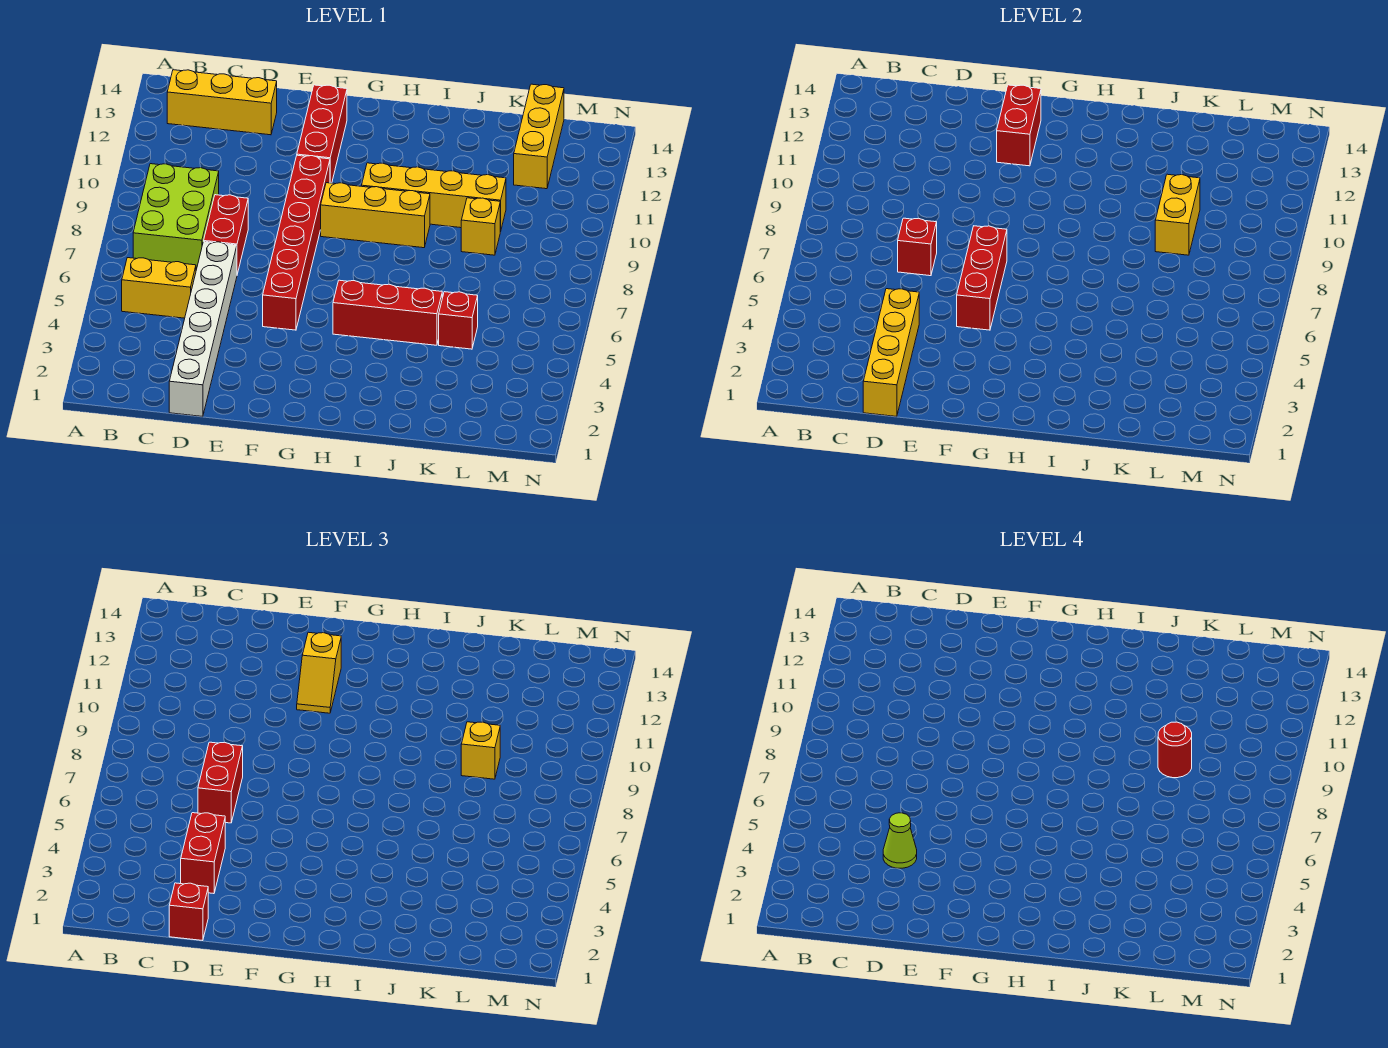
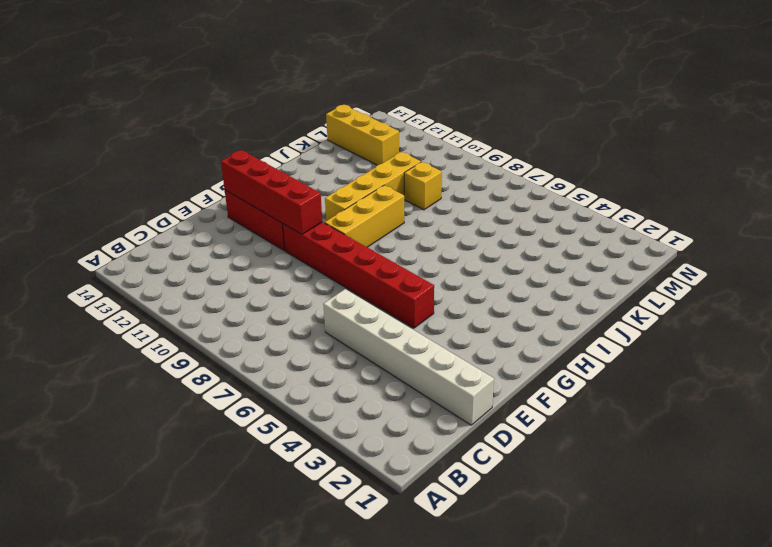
red 1x4 brick [221,150,322,234] -> red 1x2 brick [997,85,1041,166]
none -> yellow 1x2 brick [122,258,196,318]
none -> lime 2x3 brick [133,164,219,270]
none -> yellow 1x3 brick [167,70,277,135]

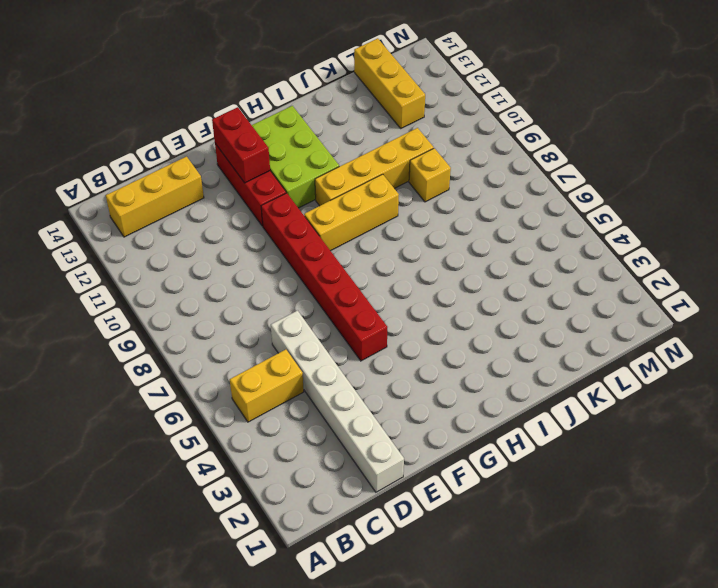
lime 2x3 brick [252,106,339,208] -> lime 2x3 brick moved to [133,164,219,270]
none -> red 1x2 brick [204,195,248,274]
none -> red 1x3 brick [333,280,442,345]
none -> red 1x1 brick [439,292,478,349]

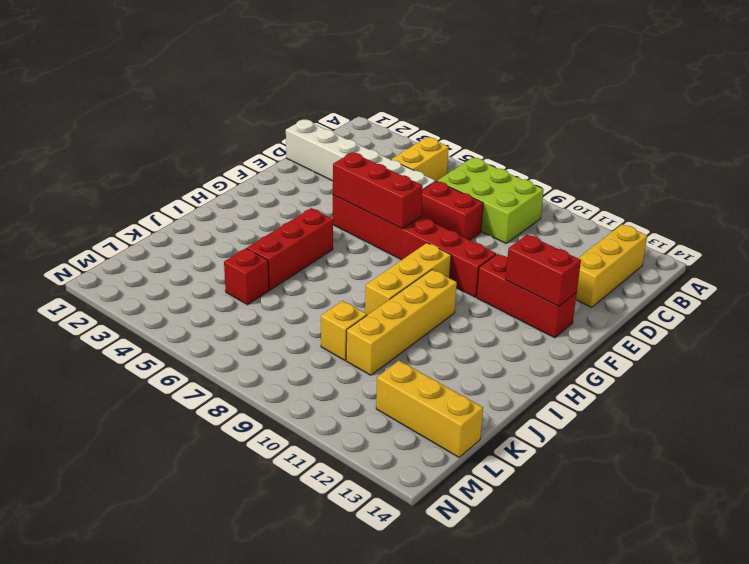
none -> yellow 1x4 brick [863,289,919,417]
none -> red 1x1 brick [898,218,937,276]
none -> yellow 1x2 brick [1155,174,1200,255]

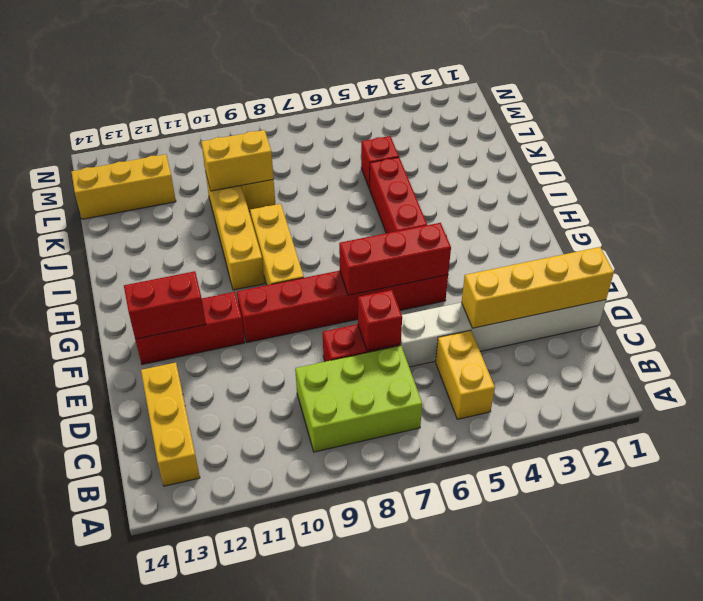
none -> red 1x1 brick [169,883,208,941]
none -> red 1x2 brick [181,813,225,894]
none -> red 1x2 brick [198,742,243,823]

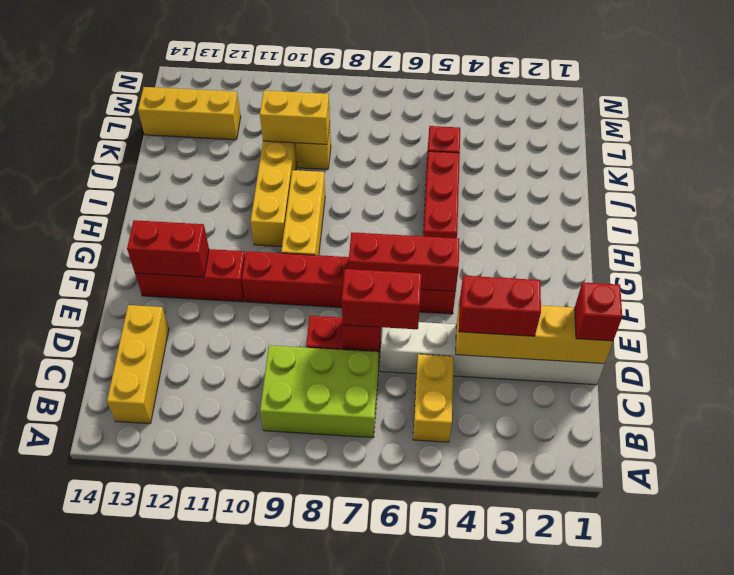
none -> yellow 1x2 slope [297,632,341,713]
none -> yellow 1x1 brick [461,722,500,779]
none -> lime 1x1 cone [883,813,917,868]

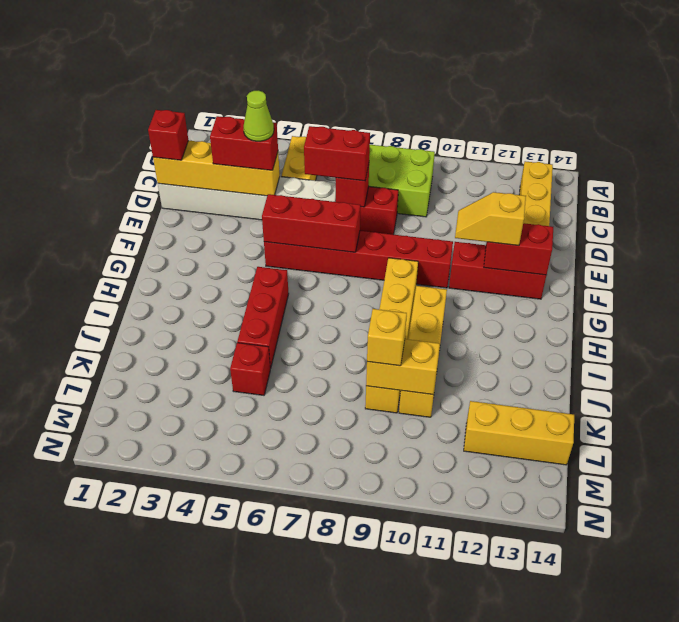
none -> red 1x1 round brick [1158,722,1192,778]

